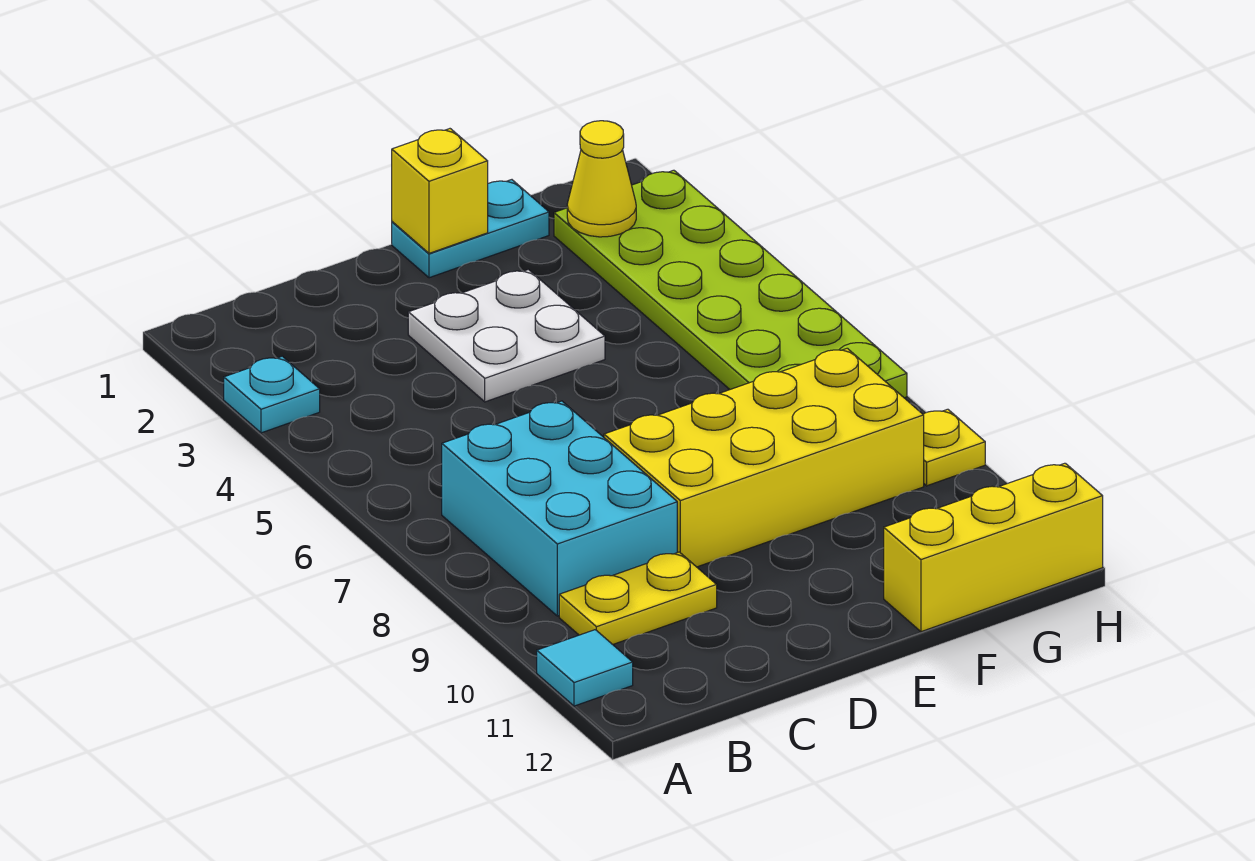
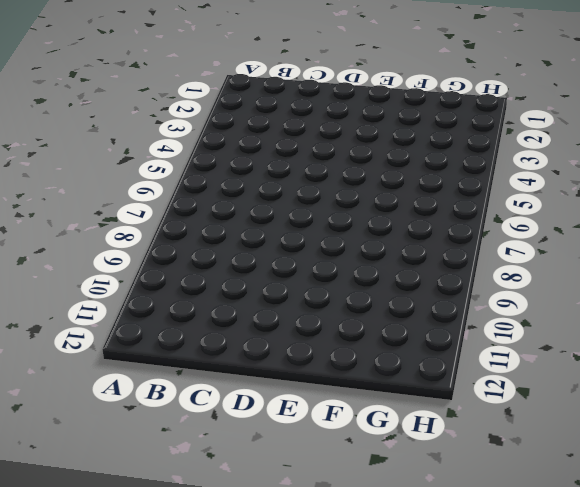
none -> cyan 1x1 plate [224,356,320,433]
none -> cyan 1x1 tile [537,630,633,706]
none -> cyan 2x3 brick [442,401,677,616]

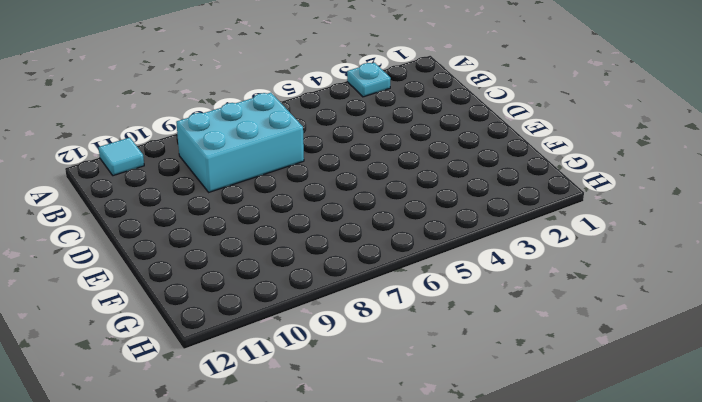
none -> yellow 1x2 plate [559,552,717,644]
none -> white 2x2 plate [408,270,605,402]
none -> yellow 2x4 brick [604,348,924,567]

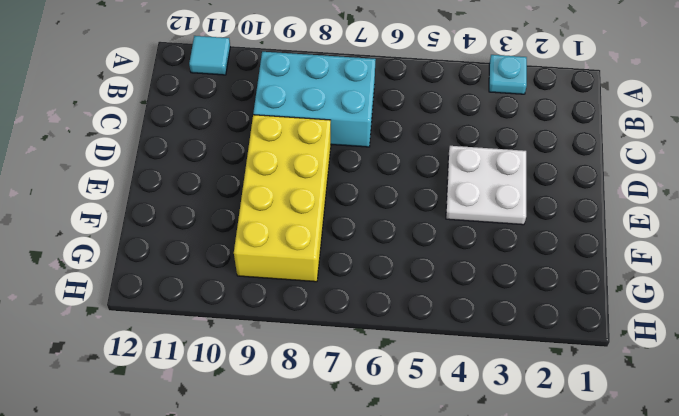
none -> yellow 1x2 plate [559,552,717,644]
none -> cyan 1x2 plate [392,180,549,278]
none -> yellow 1x3 brick [884,463,1103,632]

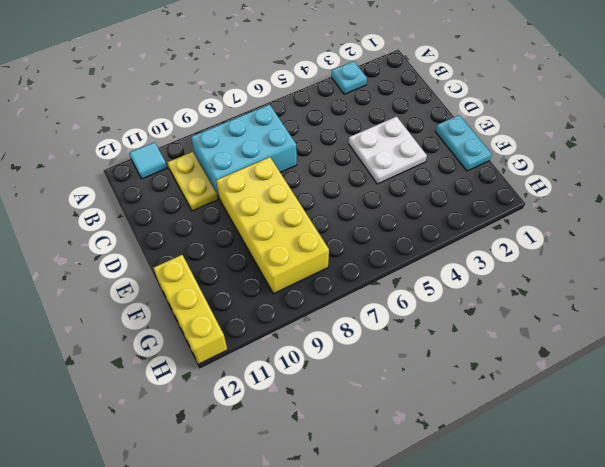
none -> lime 2x6 plate [554,170,907,398]
none -> yellow 1x1 plate [923,409,985,486]
none -> yellow 1x1 brick [392,129,488,253]

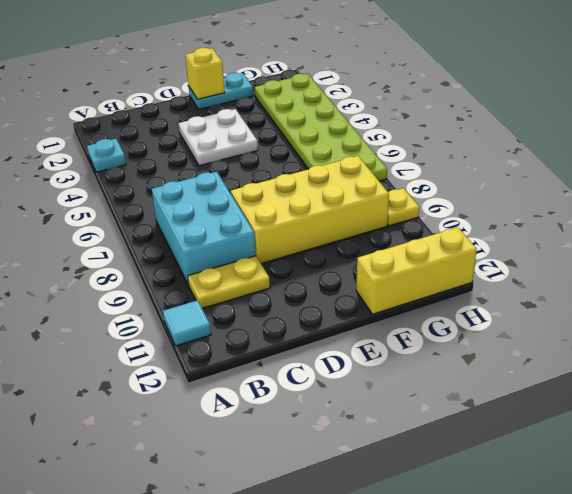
none -> yellow 1x1 cone [567,121,636,237]

